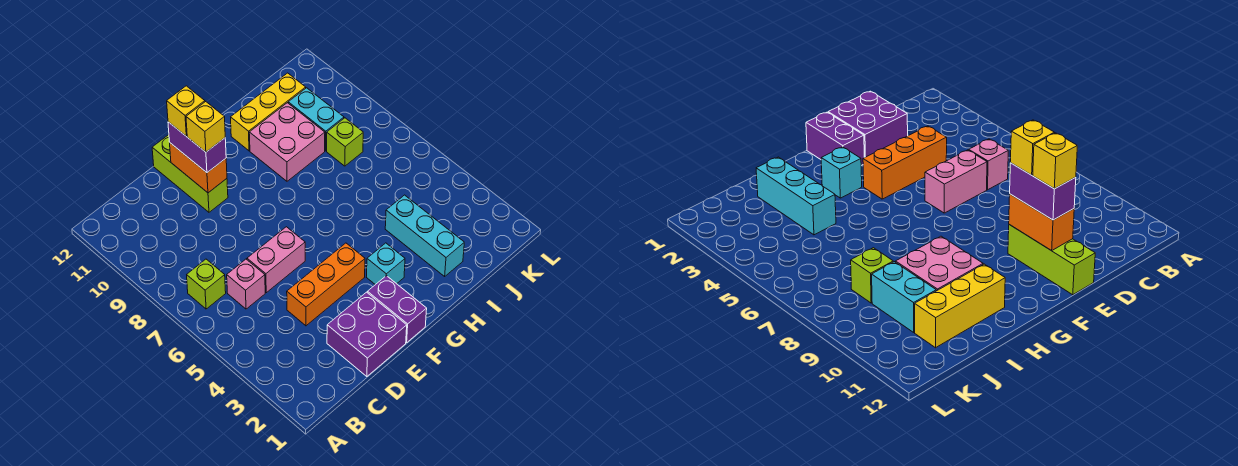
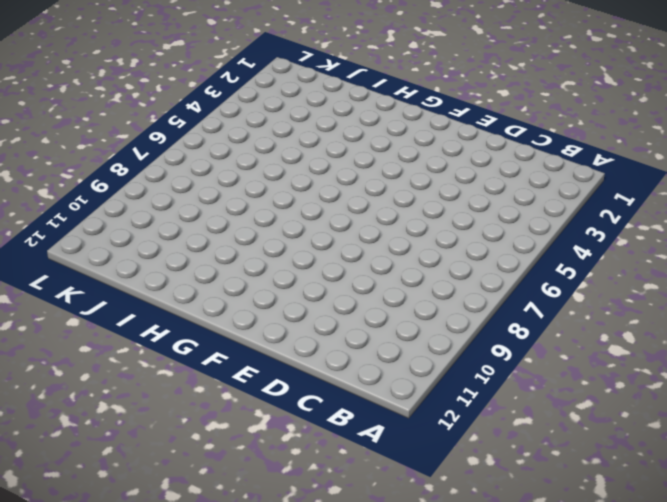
none -> lime 1x1 brick [187,259,226,309]
none -> pink 1x1 brick [227,259,265,309]
none -> purple 2x2 brick [327,292,407,377]

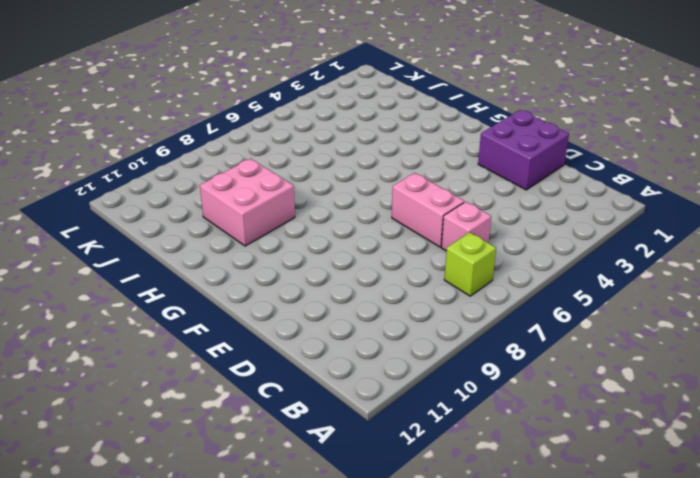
none -> orange 1x3 brick [287,243,365,326]
none -> lime 1x3 brick [152,135,228,212]
none -> purple 1x2 brick [367,276,427,342]

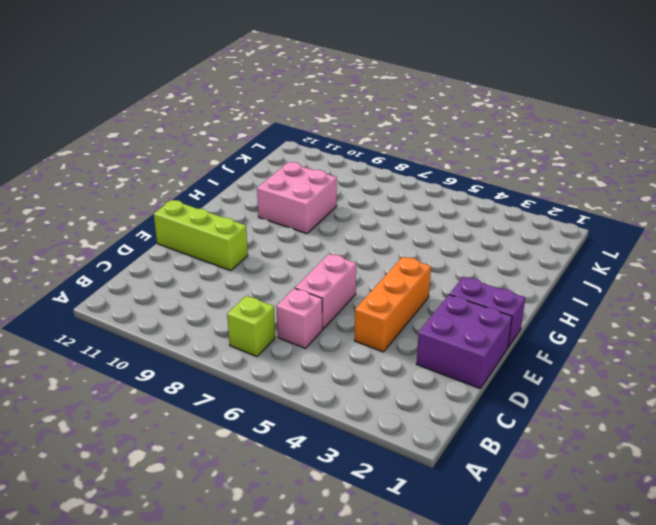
none -> cyan 1x1 brick [367,243,405,285]
none -> yellow 1x3 brick [231,73,306,151]
none -> cyan 1x3 brick [385,195,464,276]

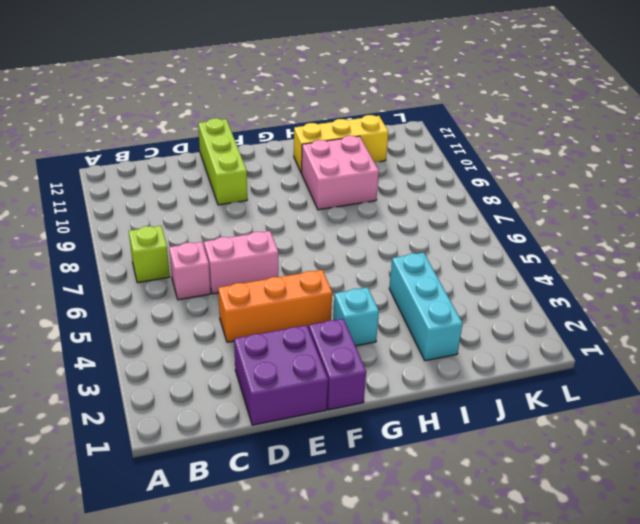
none -> lime 1x1 brick [327,118,363,166]
none -> cyan 1x2 brick [288,88,344,151]
none -> orange 1x2 brick [170,143,227,193]

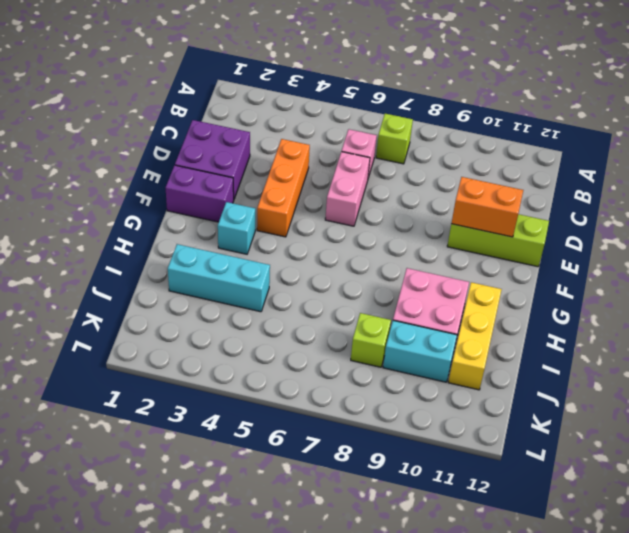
none -> purple 1x2 brick [168,122,226,173]
none -> yellow 1x1 brick [186,102,225,152]
none -> yellow 1x1 brick [167,86,205,136]

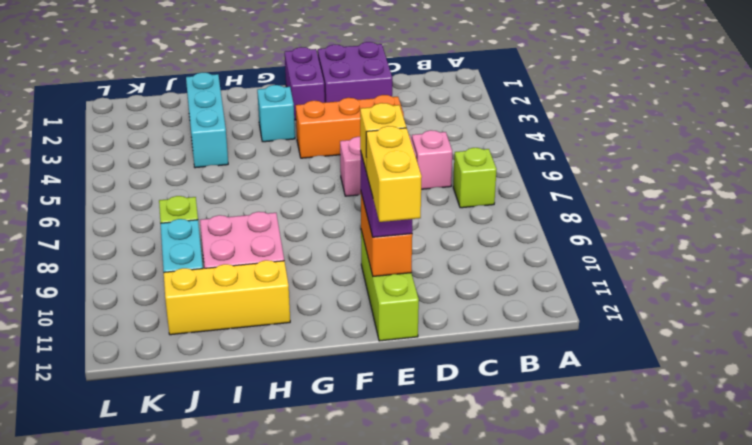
yellow 1x2 brick [366,126,422,222] -> yellow 1x1 brick [167,86,205,136]

